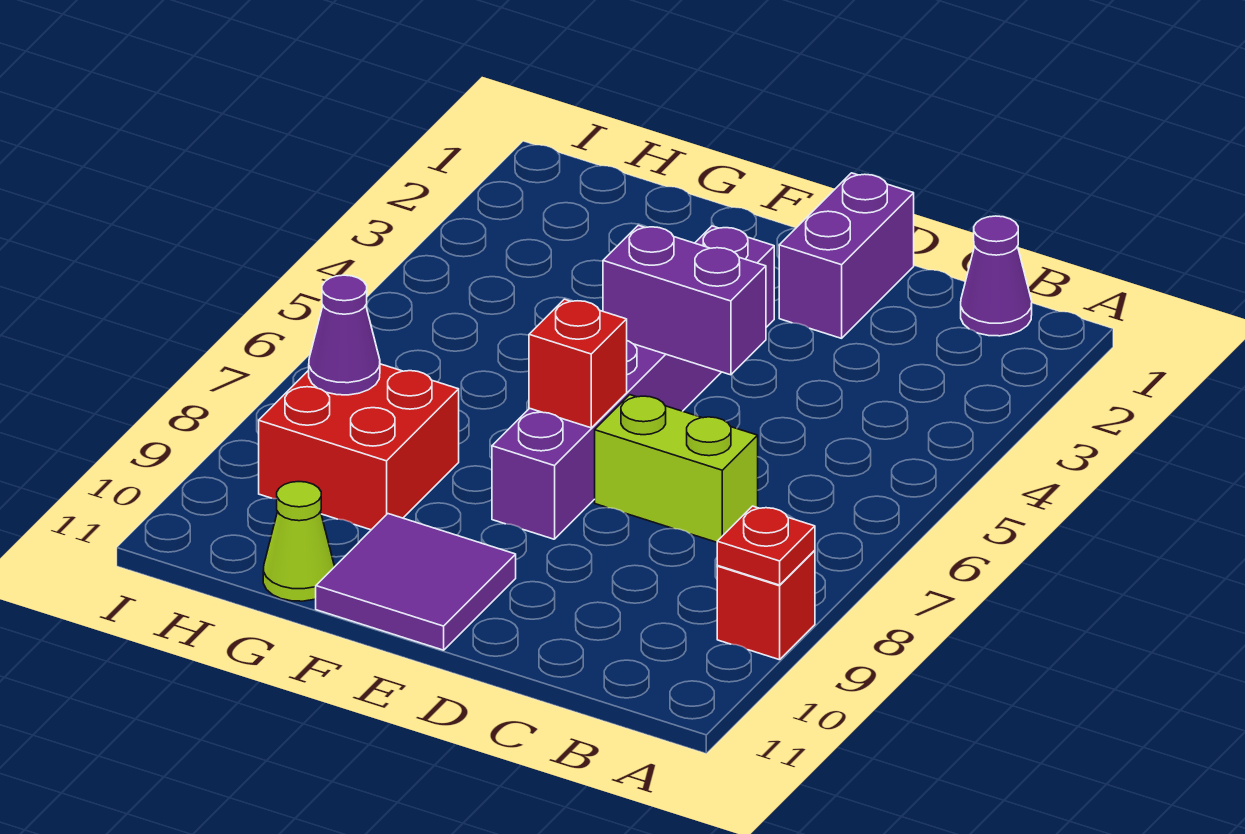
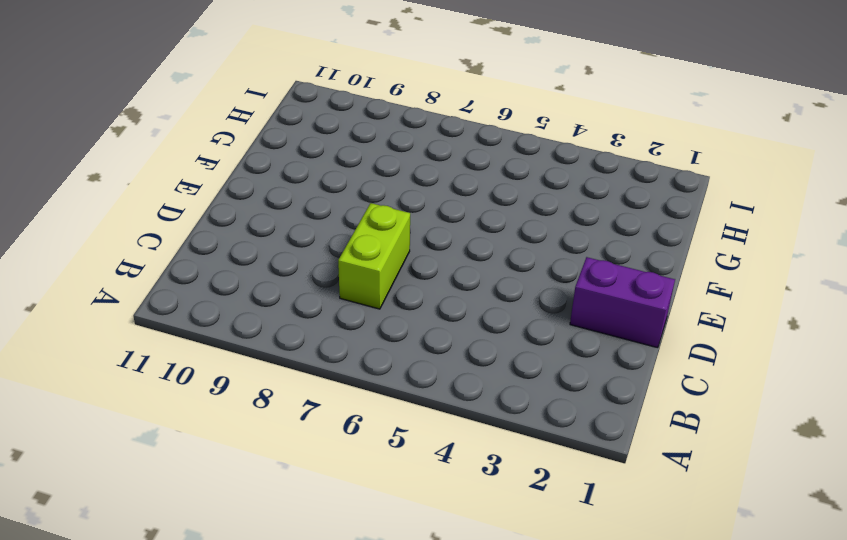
none -> red 1x1 brick [717,551,815,660]
none -> purple 1x1 cone [961,216,1032,336]
none -> purple 1x6 brick [492,226,774,539]

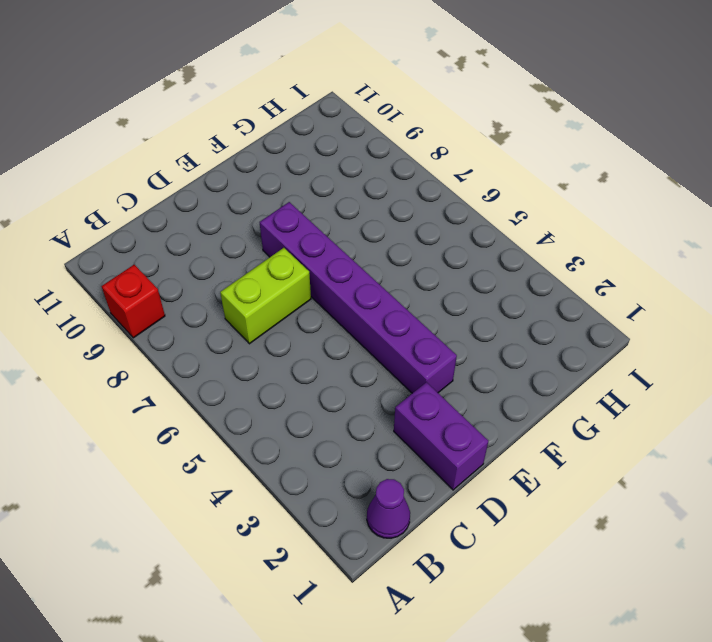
none -> purple 2x2 tile [316,514,516,650]
none -> red 2x2 brick [259,364,459,530]
none -> lime 1x1 cone [263,482,335,601]

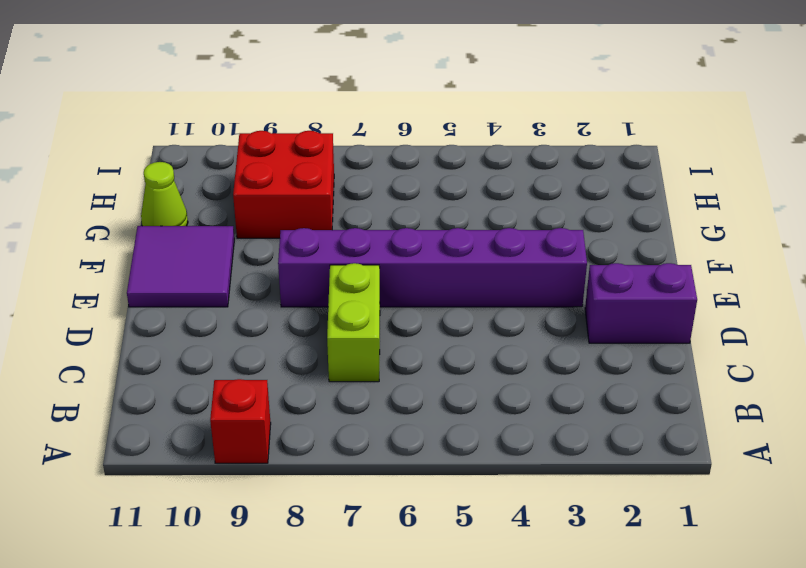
none -> purple 1x1 cone [961,216,1032,336]
none -> red 1x1 plate [717,506,815,585]
none -> purple 1x2 brick [603,225,766,375]

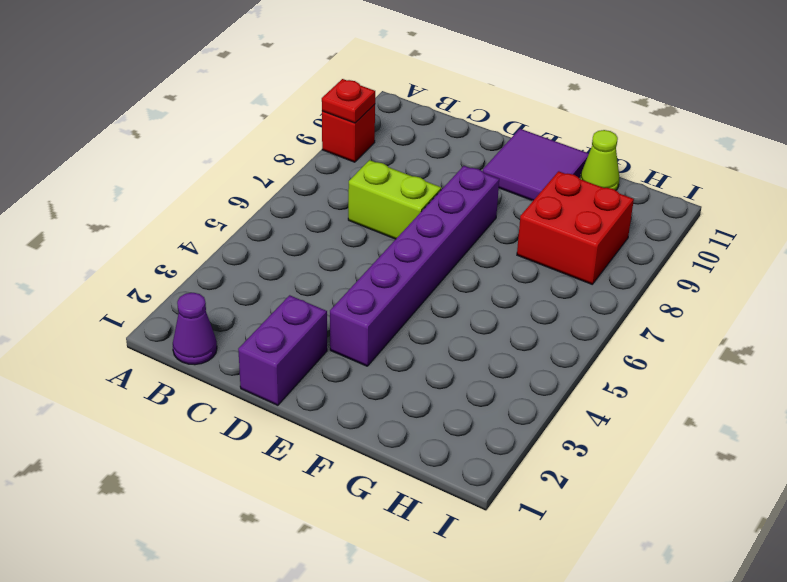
none -> purple 1x2 brick [603,225,766,375]
none -> red 1x1 brick [529,299,627,428]
none -> purple 1x1 cone [309,275,380,395]

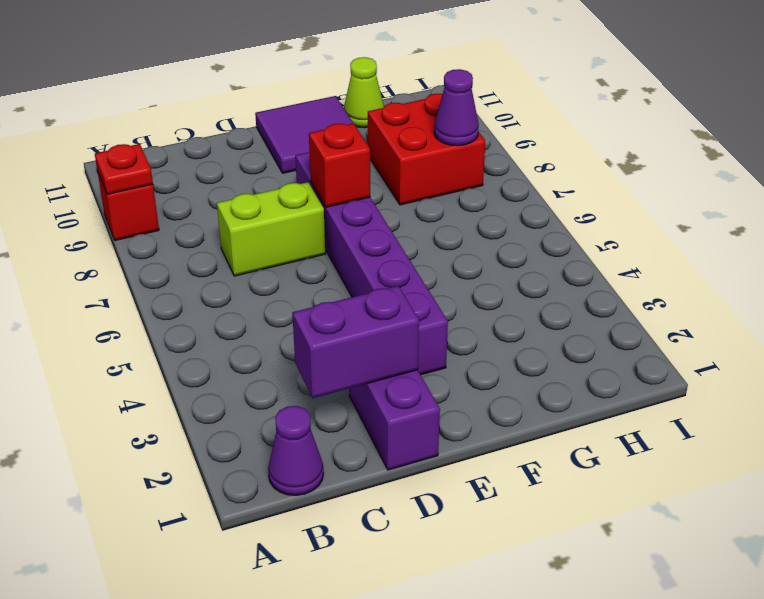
purple 1x2 brick [292,286,419,398] -> purple 1x2 brick moved to [603,225,766,375]

